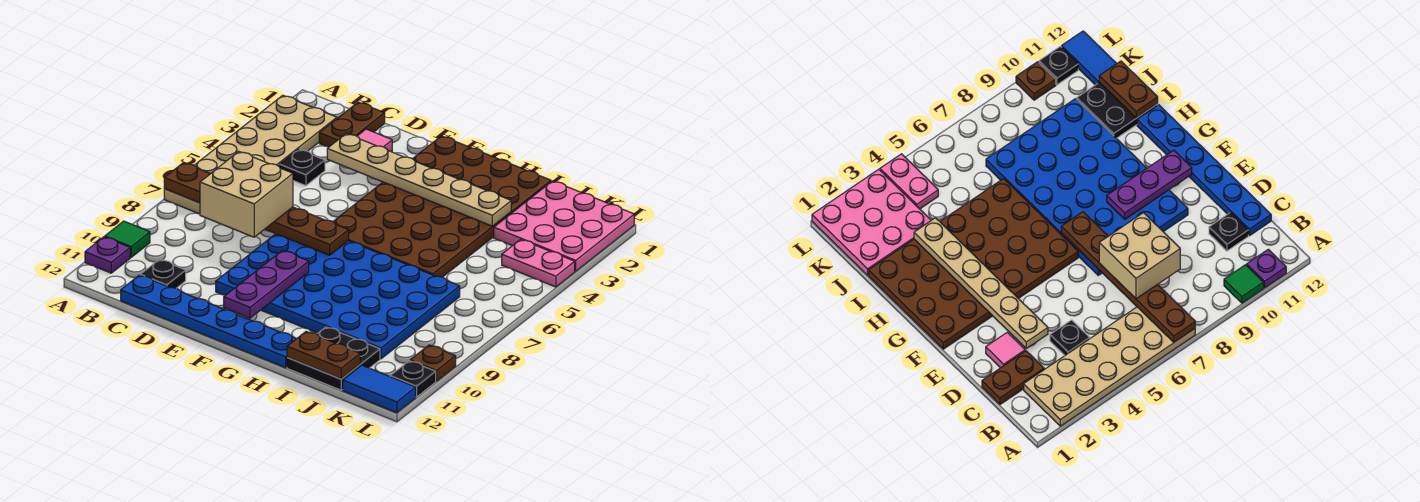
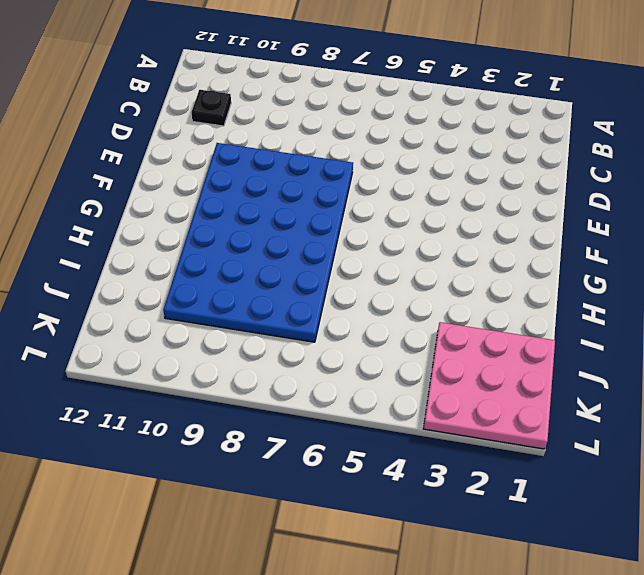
none -> tan 2x6 plate [164,95,337,214]
none -> green 1x1 tile [105,221,150,257]
none -> purple 1x1 plate [85,237,130,273]

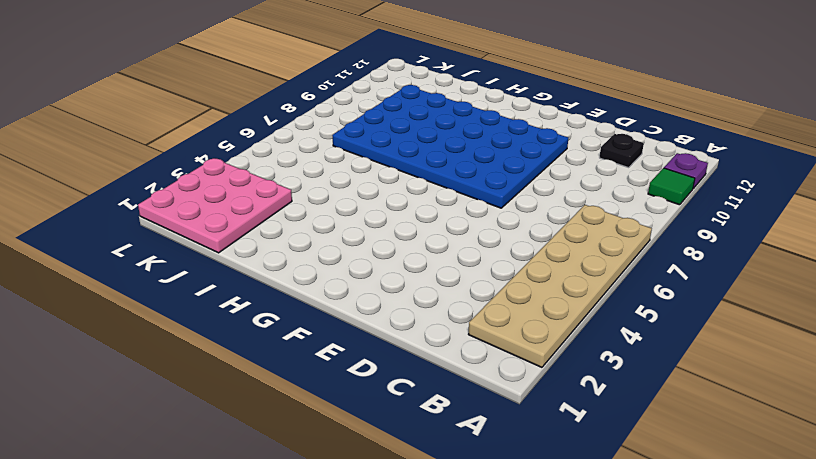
none -> brown 1x2 plate [319,102,385,147]
none -> black 1x1 plate [280,149,325,186]
none -> blue 1x6 plate [121,275,296,368]

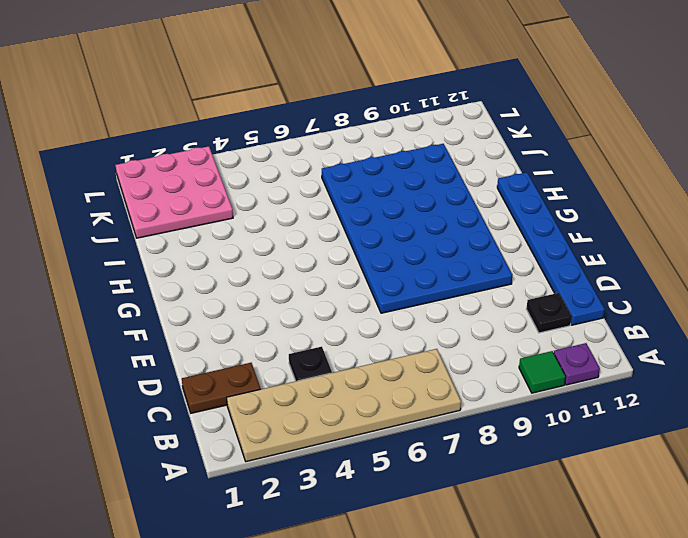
none -> pink 1x1 tile [357,129,392,151]
none -> brown 4x6 plate [333,136,551,277]
none -> black 2x2 plate [287,327,380,390]

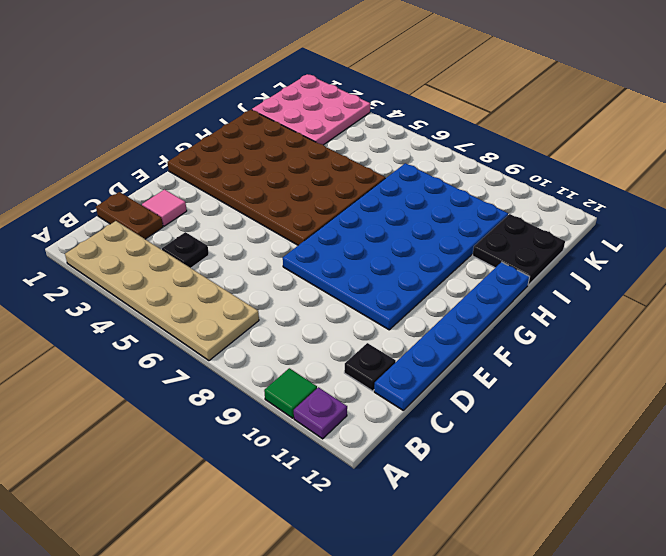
none -> pink 1x2 plate [502,239,575,287]
none -> blue 1x2 tile [343,365,416,413]
none -> brown 1x1 plate [410,345,456,381]

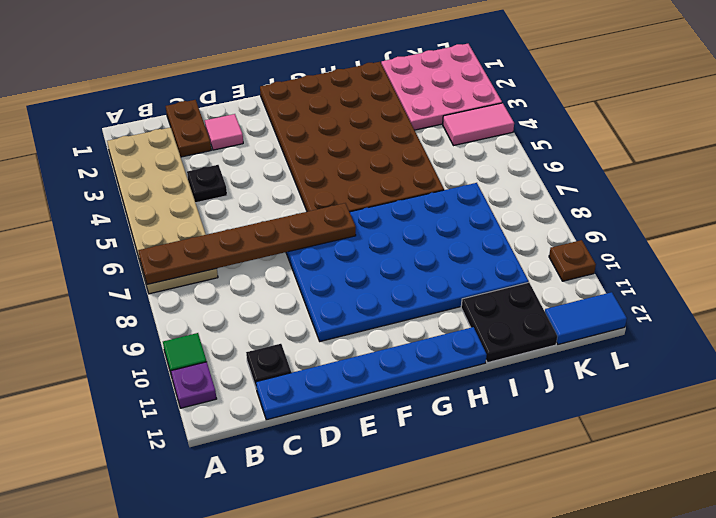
pink 1x2 tile [443,103,514,146] -> pink 1x2 plate [502,239,575,287]
none -> black 1x1 plate [390,361,436,397]
none -> tan 1x6 plate [327,134,511,226]
none -> purple 1x3 plate [224,251,309,318]

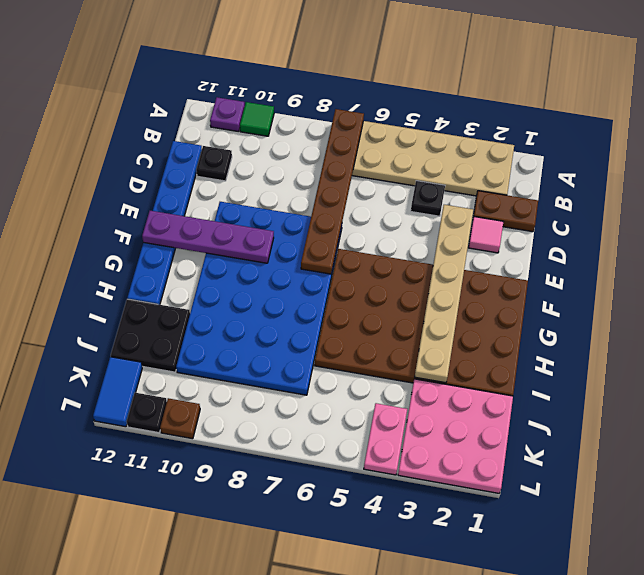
purple 1x4 plate [142,211,274,263] -> purple 1x3 plate [224,251,309,318]
none -> brown 1x2 plate [287,332,360,379]
none -> tan 2x2 brick [200,152,293,237]

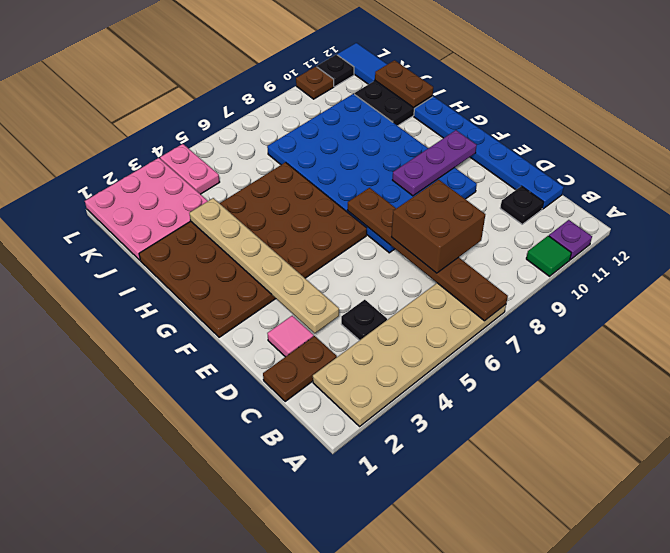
brown 2x2 brick [392,180,485,273] -> tan 2x2 brick [200,152,293,237]

